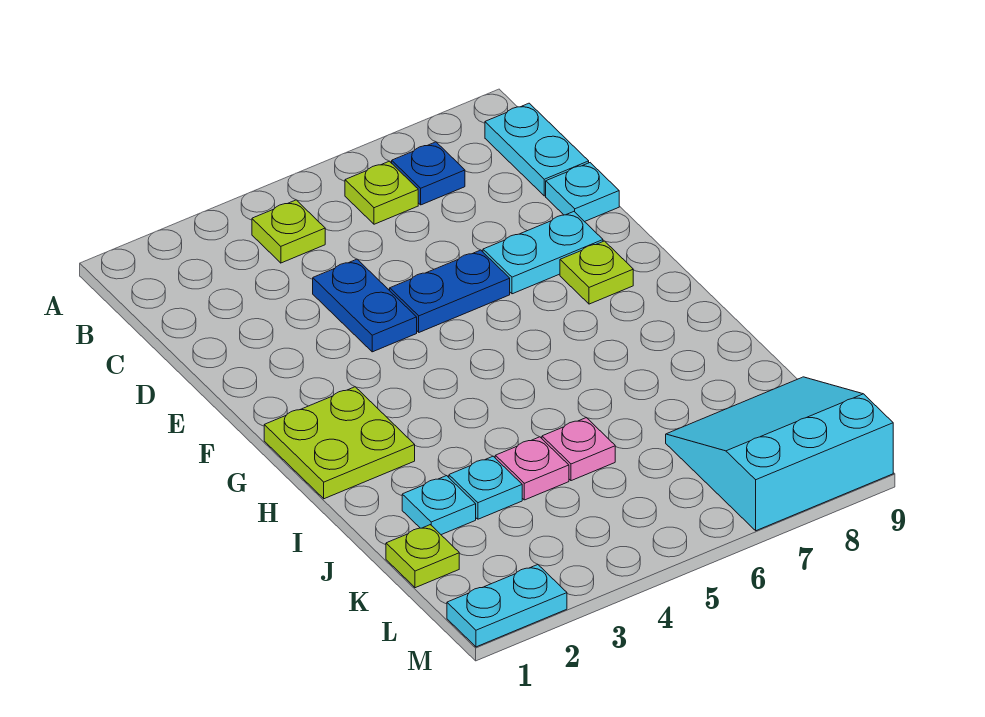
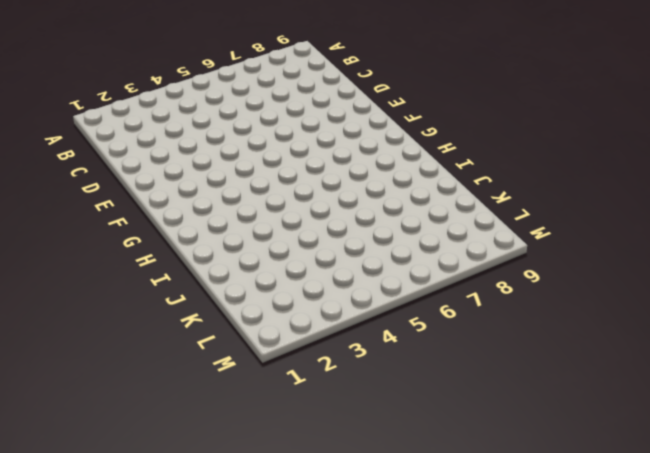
none -> lime 1x1 plate [252,200,325,263]
none -> lime 1x1 plate [345,161,418,224]
none -> blue 1x1 plate [392,142,465,205]

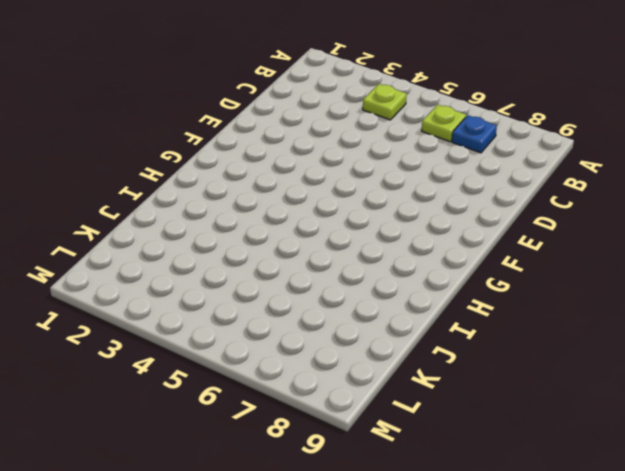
none -> cyan 1x2 plate [485,103,589,196]
none -> blue 1x2 plate [313,259,417,352]
none -> cyan 1x1 plate [546,163,619,222]

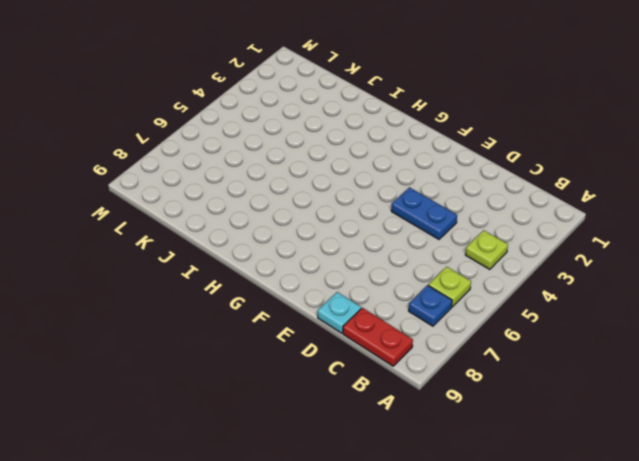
red 1x2 plate [343,308,413,366] -> cyan 1x2 plate [485,103,589,196]
none -> blue 1x2 plate [390,250,510,332]
none -> cyan 1x2 plate [483,212,603,294]
none -> lime 1x1 plate [560,241,633,304]

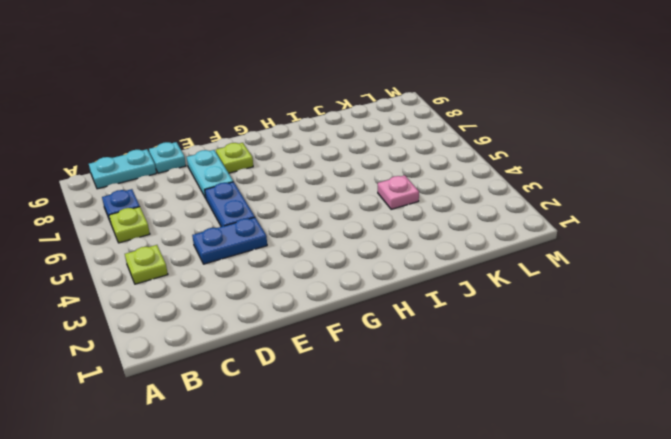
none -> lime 2x2 plate [264,387,415,499]
none -> cyan 1x1 plate [402,476,476,535]
none -> cyan 1x1 plate [449,456,522,519]

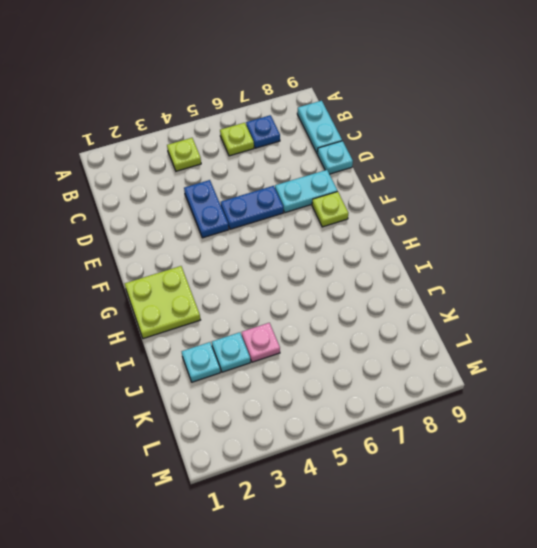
none -> pink 1x1 plate [542,418,615,481]
none -> lime 1x1 plate [386,525,459,588]
none -> cyan 3x3 slope [666,377,893,531]

